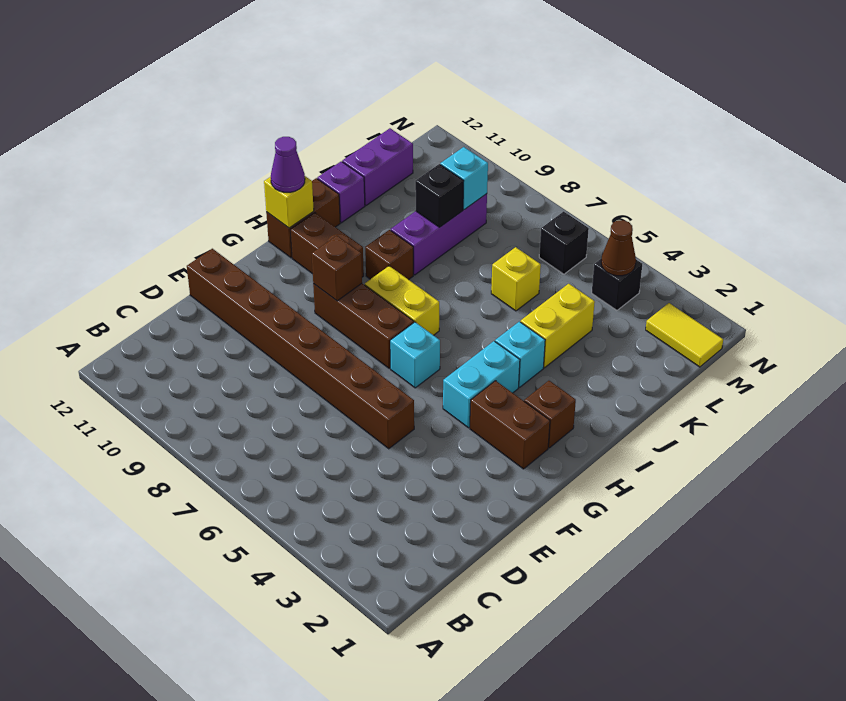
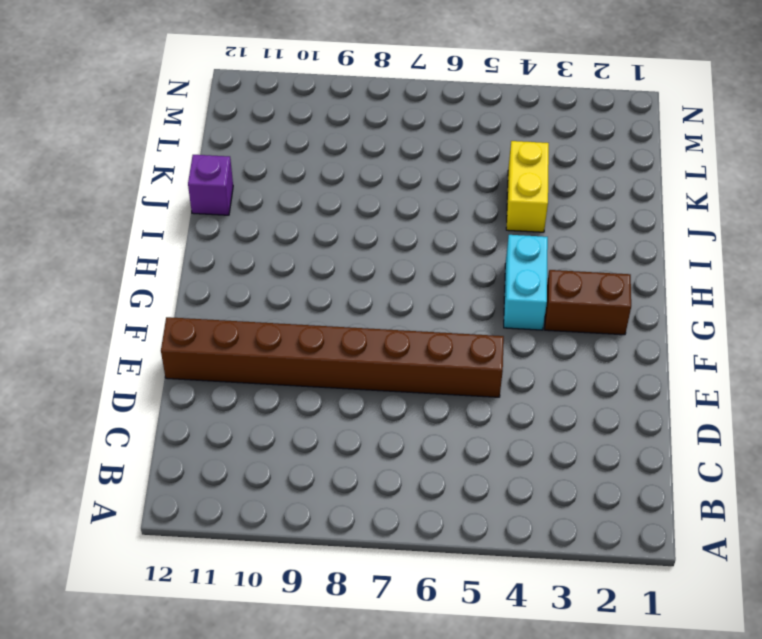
none -> cyan 1x1 brick [390,322,440,388]
none -> brown 1x3 brick [313,284,414,368]
none -> brown 1x1 brick [524,381,576,448]

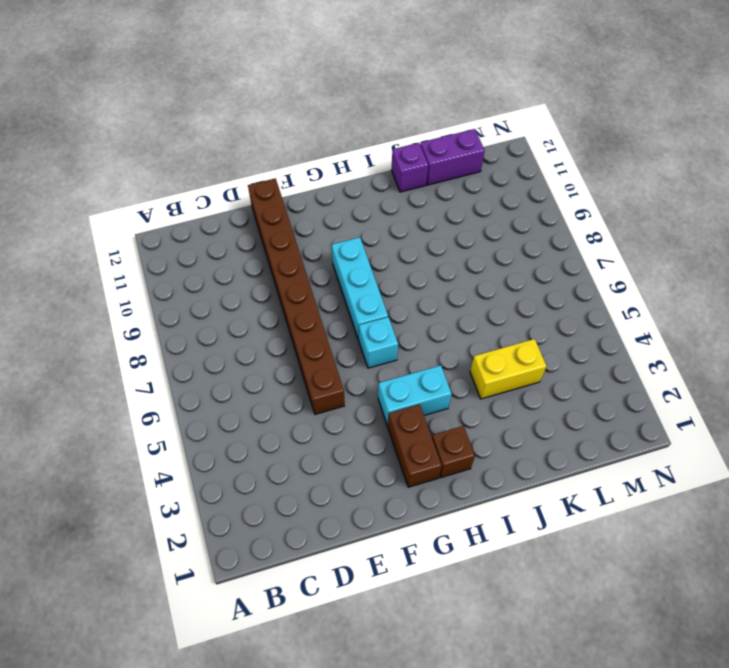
cyan 1x3 brick [332,237,388,340] -> brown 1x3 brick [313,284,414,368]
none -> yellow 1x2 brick [365,266,439,335]
none -> brown 1x2 brick [290,213,364,277]
none -> brown 1x2 brick [266,178,340,258]

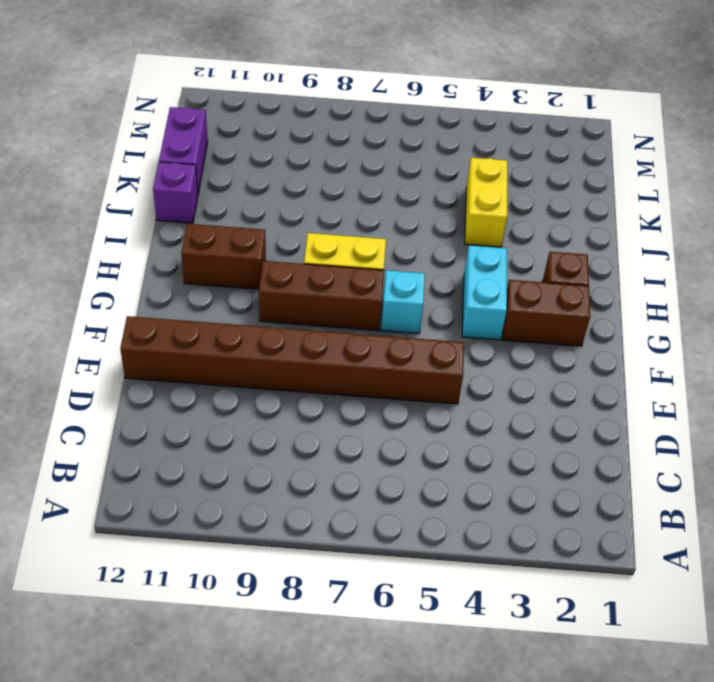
none -> brown 1x2 brick [266,178,340,258]
none -> cyan 1x1 brick [495,322,545,387]
none -> brown 1x1 brick [365,230,413,280]

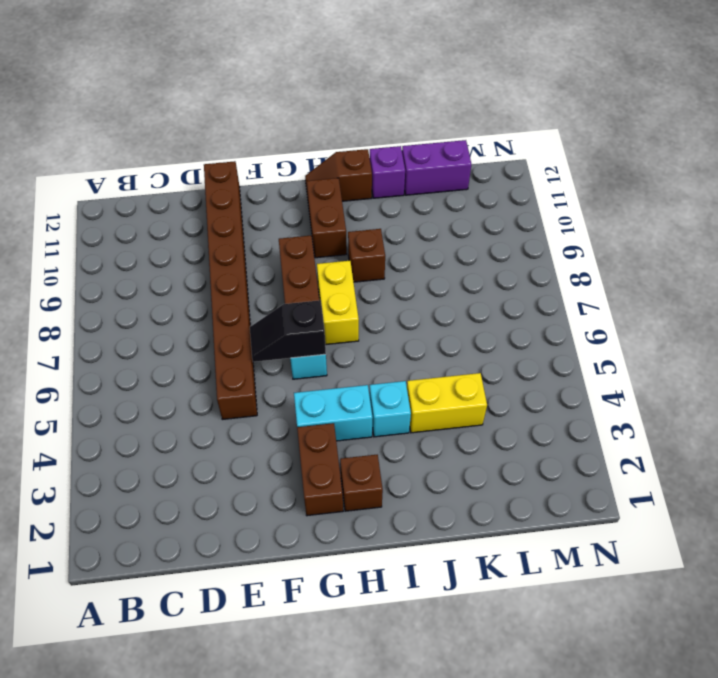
black 1x2 slope [250,300,326,362] -> none
brown 1x2 slope [305,149,372,201] -> brown 1x2 brick [266,178,340,258]
none -> purple 1x3 brick [391,194,487,275]
none -> yellow 1x1 brick [491,247,541,311]
none -> yellow 1x2 tile [646,303,723,367]

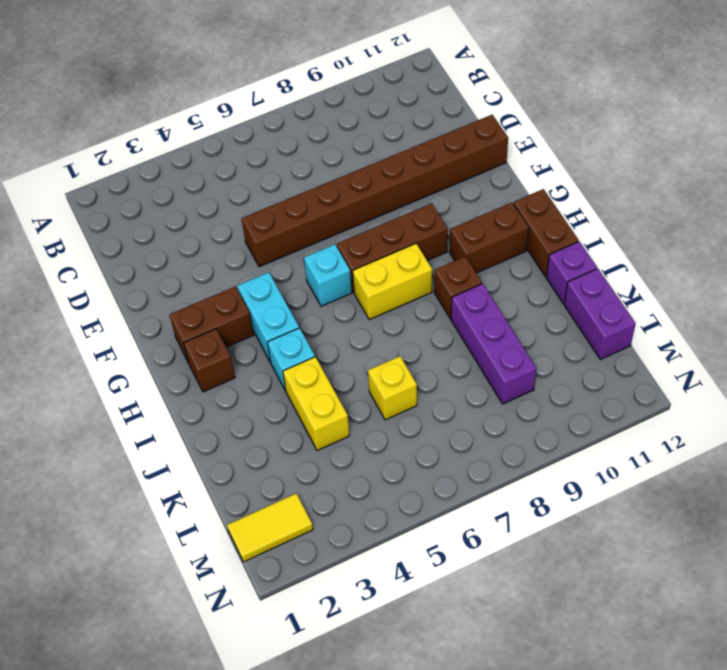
none -> black 1x1 brick [592,258,642,310]
none -> black 1x1 brick [539,211,589,274]
none -> brown 1x1 brick [312,236,362,301]

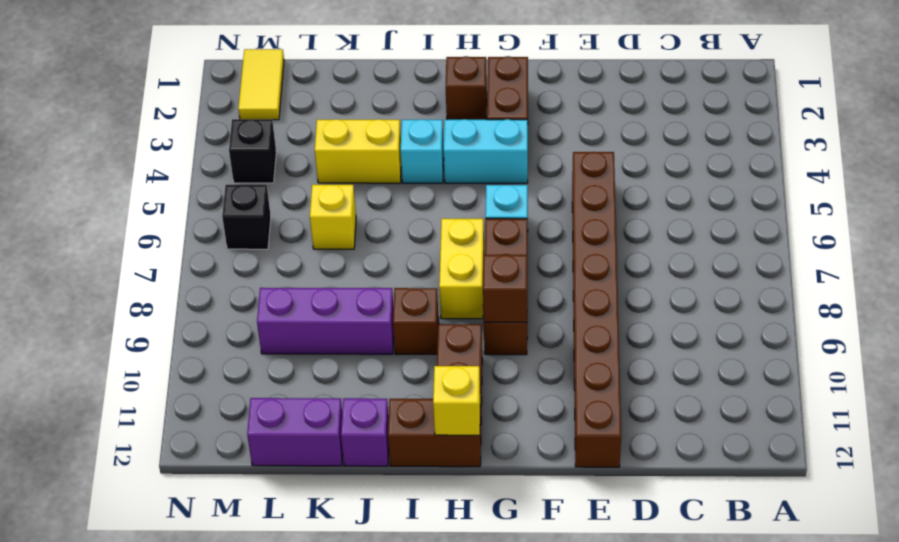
none -> black 1x1 brick [415,164,463,227]
none -> cyan 1x1 brick [440,147,488,210]
none -> brown 1x1 cone [601,220,636,276]

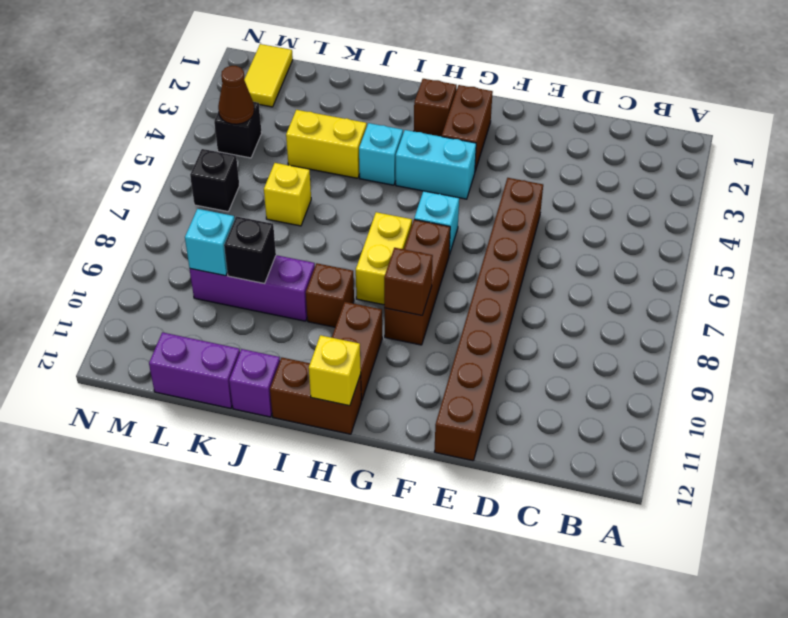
none -> purple 1x1 cone [271,137,305,192]

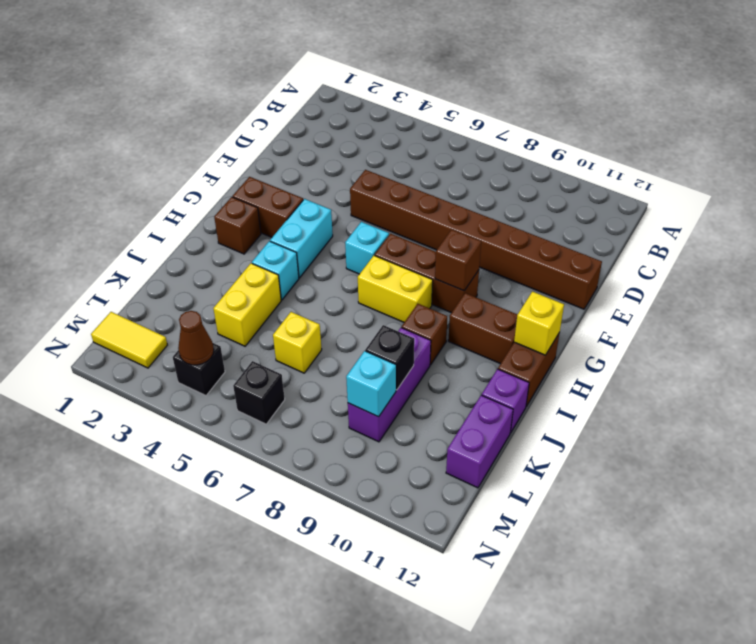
none -> purple 1x1 cone [271,137,305,192]

